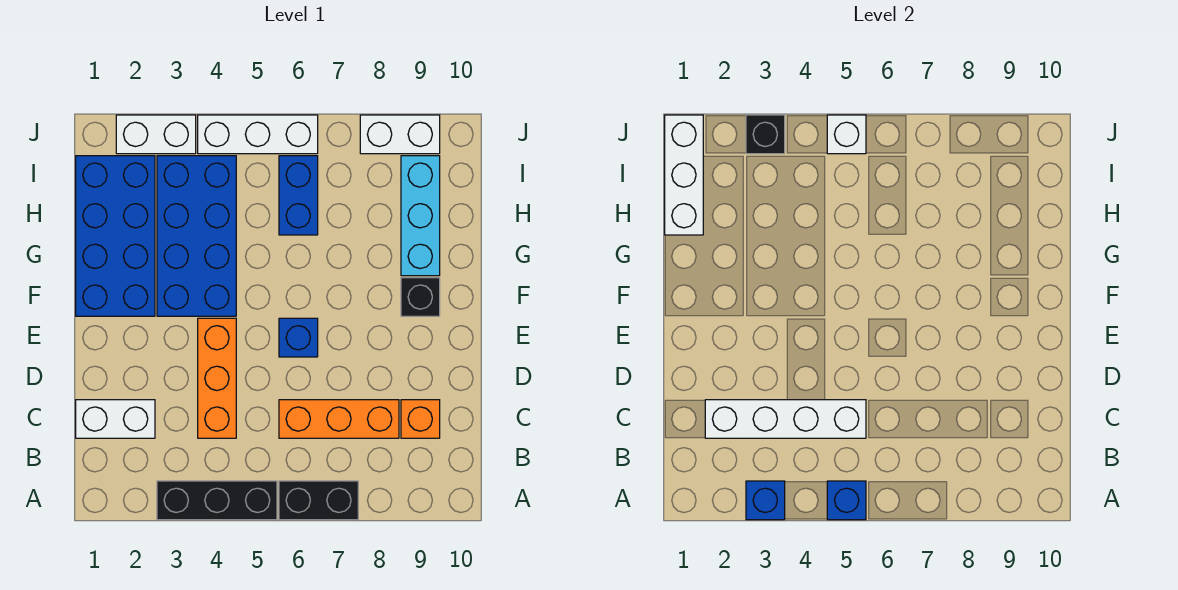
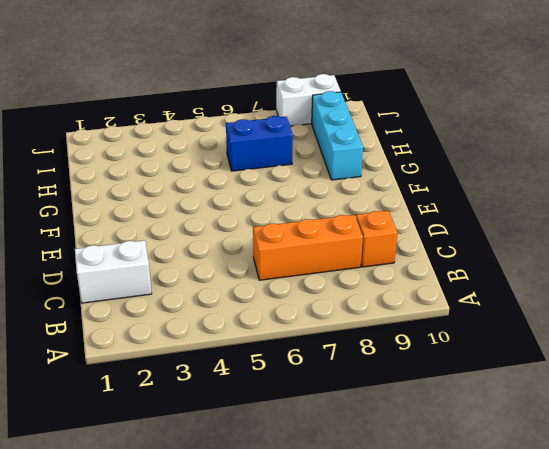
blue 1x2 brick [226,116,293,171] -> blue 1x2 brick turned to [279,156,318,235]
none -> black 1x3 brick [157,481,277,520]
none -> black 1x2 brick [279,481,358,520]
none -> orange 1x3 brick [198,318,236,438]

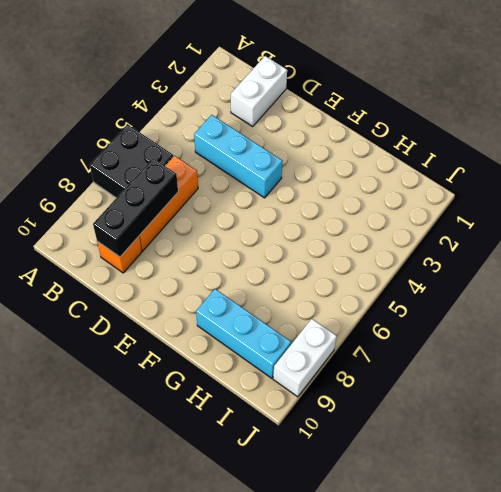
black 2x2 brick [90,124,174,198] -> black 1x2 brick [279,481,358,520]
cyan 1x3 brick [194,115,283,198] -> orange 1x3 brick [198,318,236,438]
black 1x3 brick [93,158,178,257] -> black 1x3 brick moved to [157,481,277,520]
none -> blue 1x1 brick [279,318,318,357]
none -> blue 2x4 brick [76,156,155,316]
none -> blue 2x4 brick [157,156,236,316]

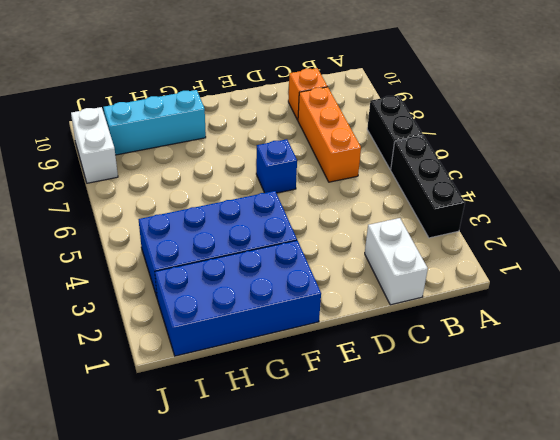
none -> orange 1x3 brick [198,318,236,438]
none -> black 1x1 brick [401,278,440,316]
none -> blue 1x2 brick [279,156,318,235]

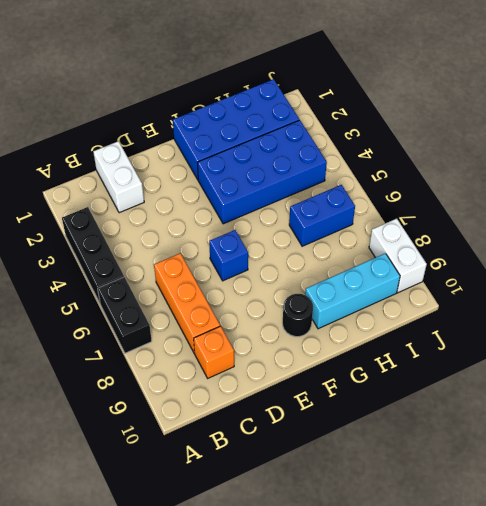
black 1x1 round brick [283,294,313,337] -> black 1x1 brick [401,278,440,316]
none -> orange 1x3 brick [198,318,236,438]
none -> white 1x2 brick [116,115,196,154]
none -> white 1x3 brick [198,115,318,154]

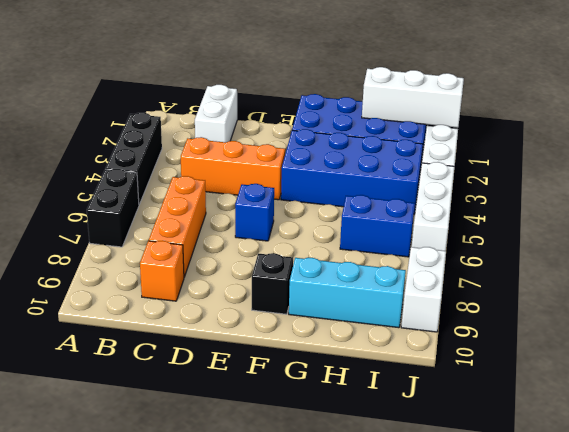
none -> blue 1x1 brick [746,481,785,520]
none -> blue 1x1 brick [827,481,866,520]
none -> white 1x4 brick [705,400,866,438]

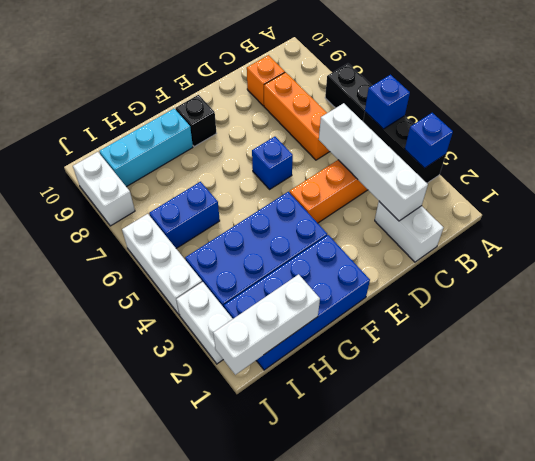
none -> black 1x1 brick [746,115,785,154]
none -> white 1x1 brick [827,115,866,154]

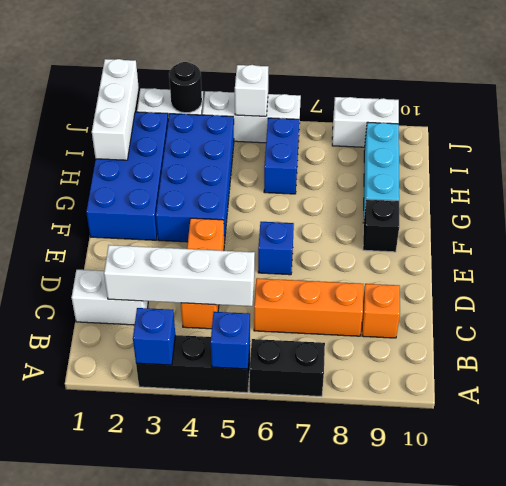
black 1x1 round brick [169,62,202,113] -> black 1x1 brick [746,115,785,154]

